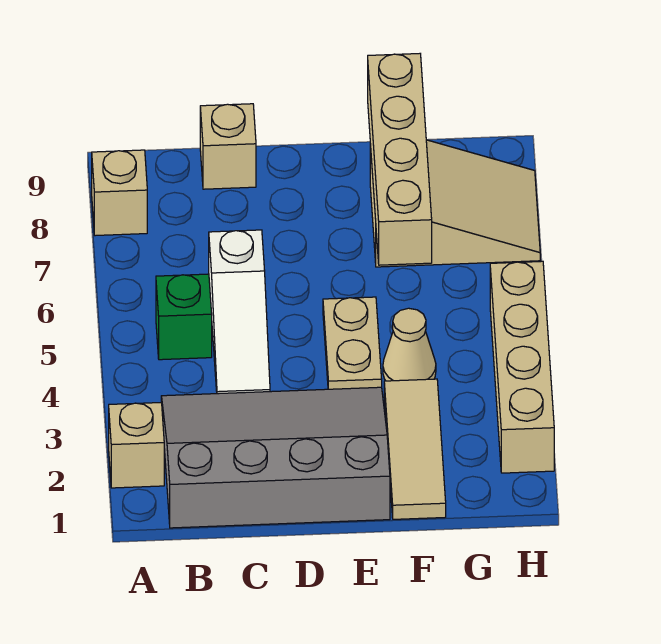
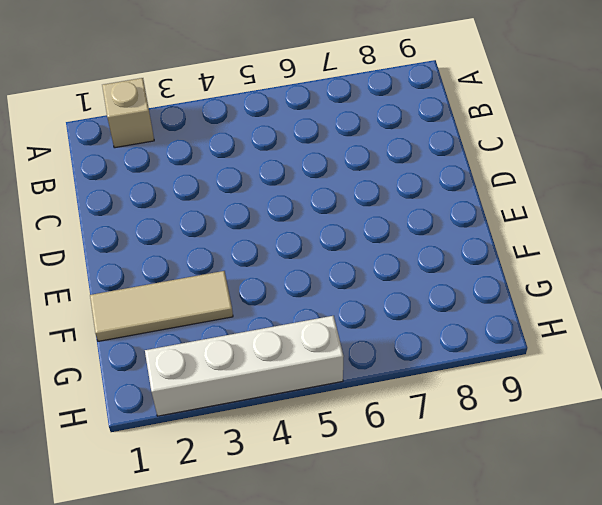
white 1x4 brick [145,316,344,416] -> tan 1x4 brick [490,261,554,473]
none -> tan 1x1 brick [92,150,147,236]
none -> grey 3x4 slope [161,387,390,528]
none -> green 1x1 brick [156,274,212,360]

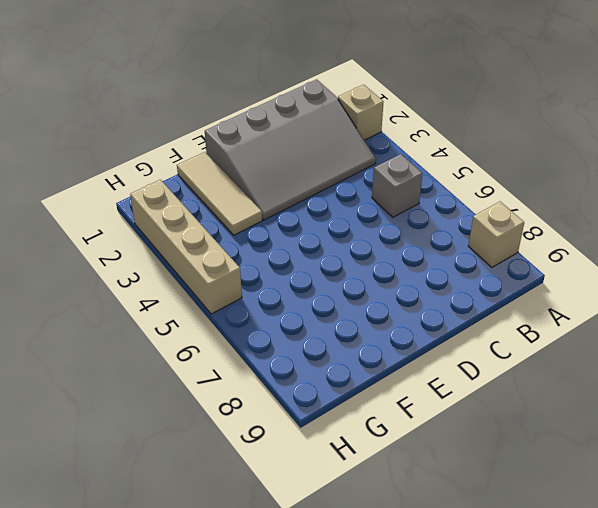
grey 1x1 brick [372,154,422,217] -> green 1x1 brick [156,274,212,360]
none -> white 1x3 slope [209,230,270,394]
none -> tan 1x1 brick [200,104,256,189]
none -> tan 1x2 plate [323,297,382,389]

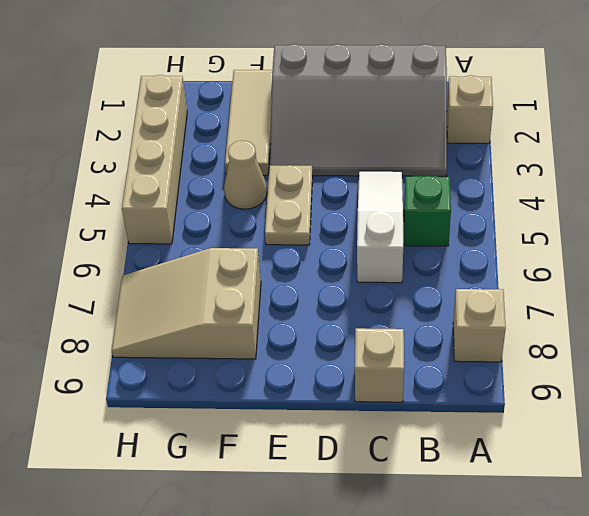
none -> tan 1x4 brick [368,54,432,265]

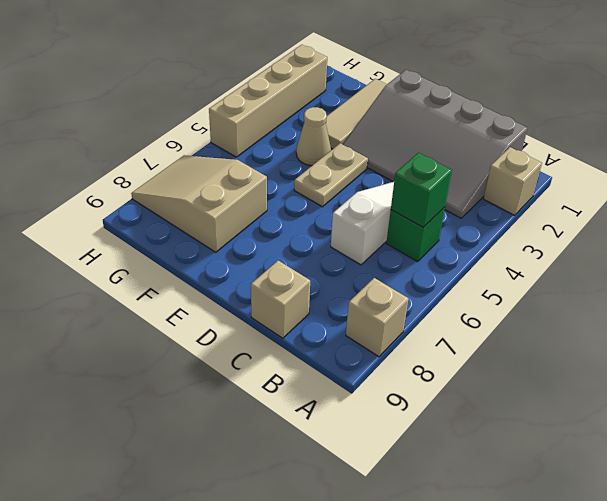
green 1x1 brick [391,153,452,227] -> none
none -> tan 1x4 brick [368,54,432,265]

